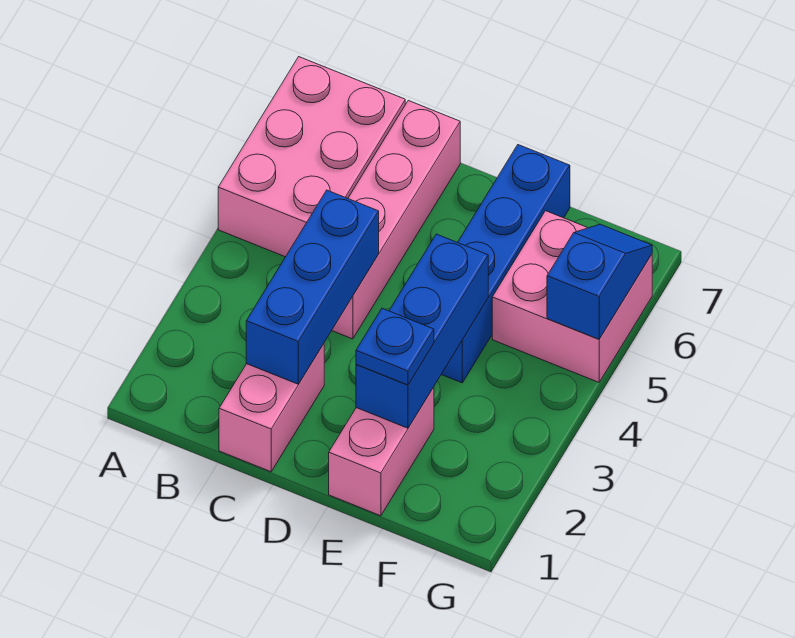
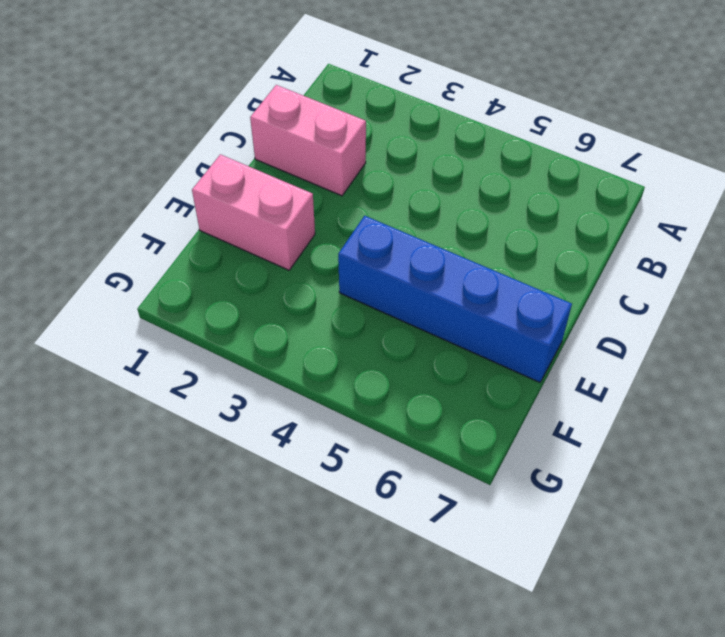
none -> pink 2x3 brick [218,57,405,257]
none -> pink 1x4 brick [332,101,460,339]

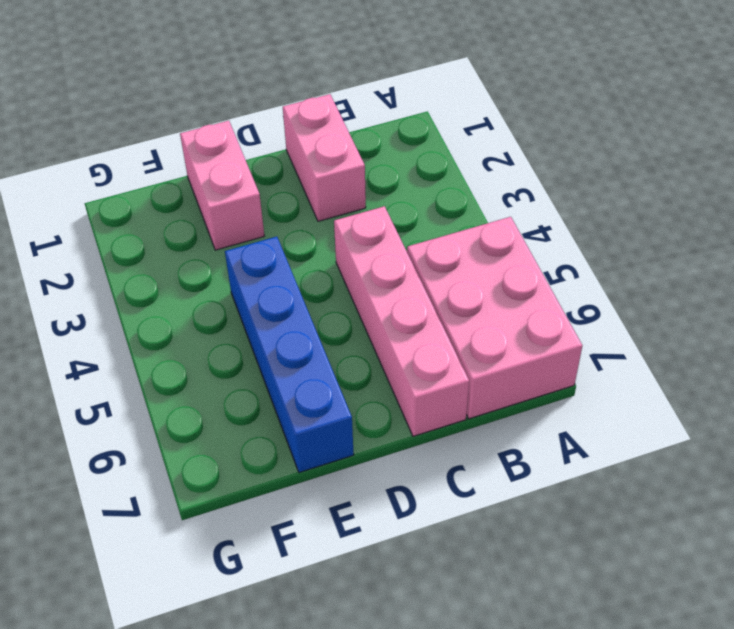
none -> pink 2x2 brick [492,211,652,382]
none -> blue 1x3 brick [246,190,379,384]

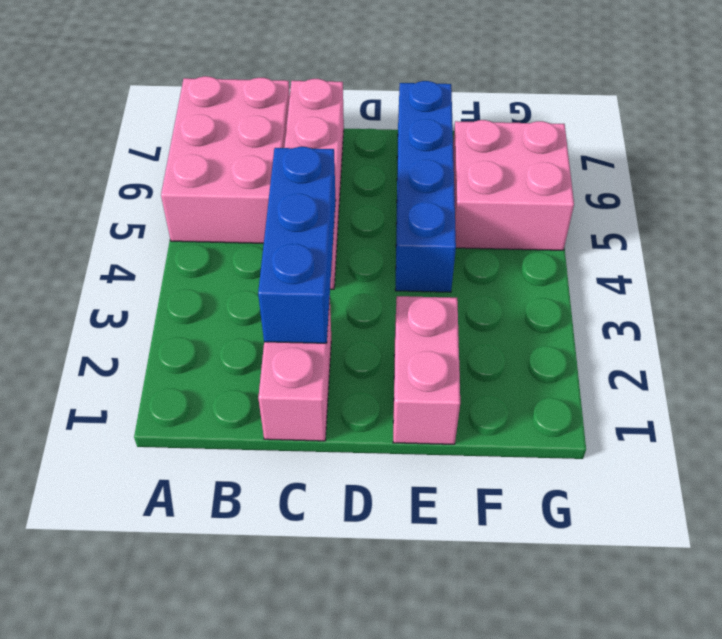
none -> blue 1x3 brick [356,234,488,428]
none -> blue 1x2 slope [547,224,652,339]

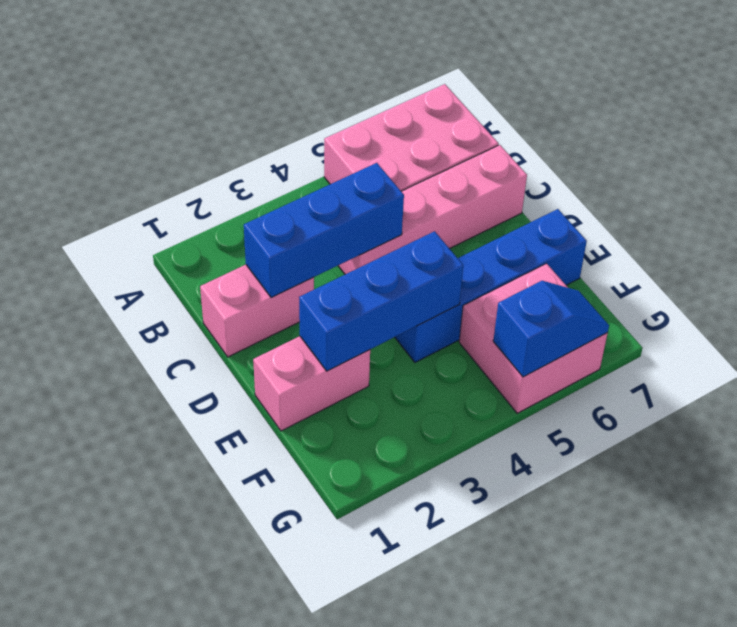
none -> blue 1x1 plate [356,308,434,385]

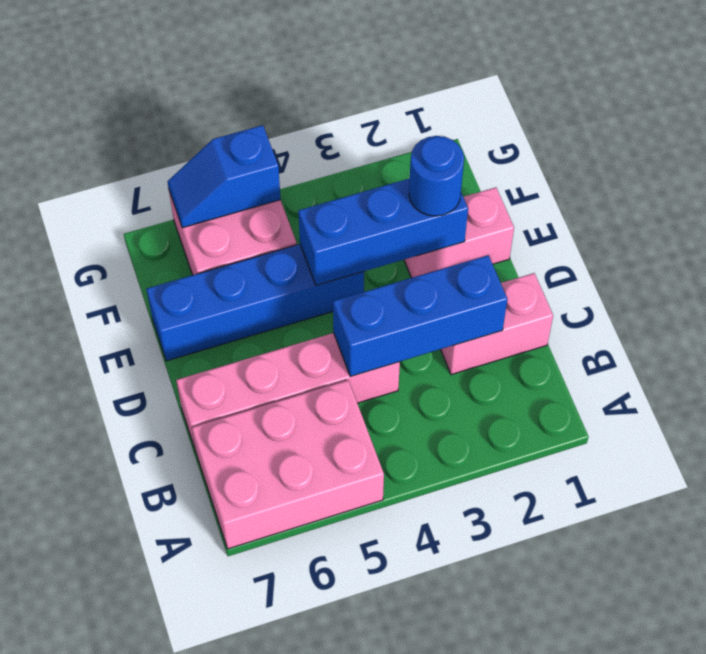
blue 1x1 round brick [409,136,464,216] -> blue 1x1 plate [356,308,434,385]

